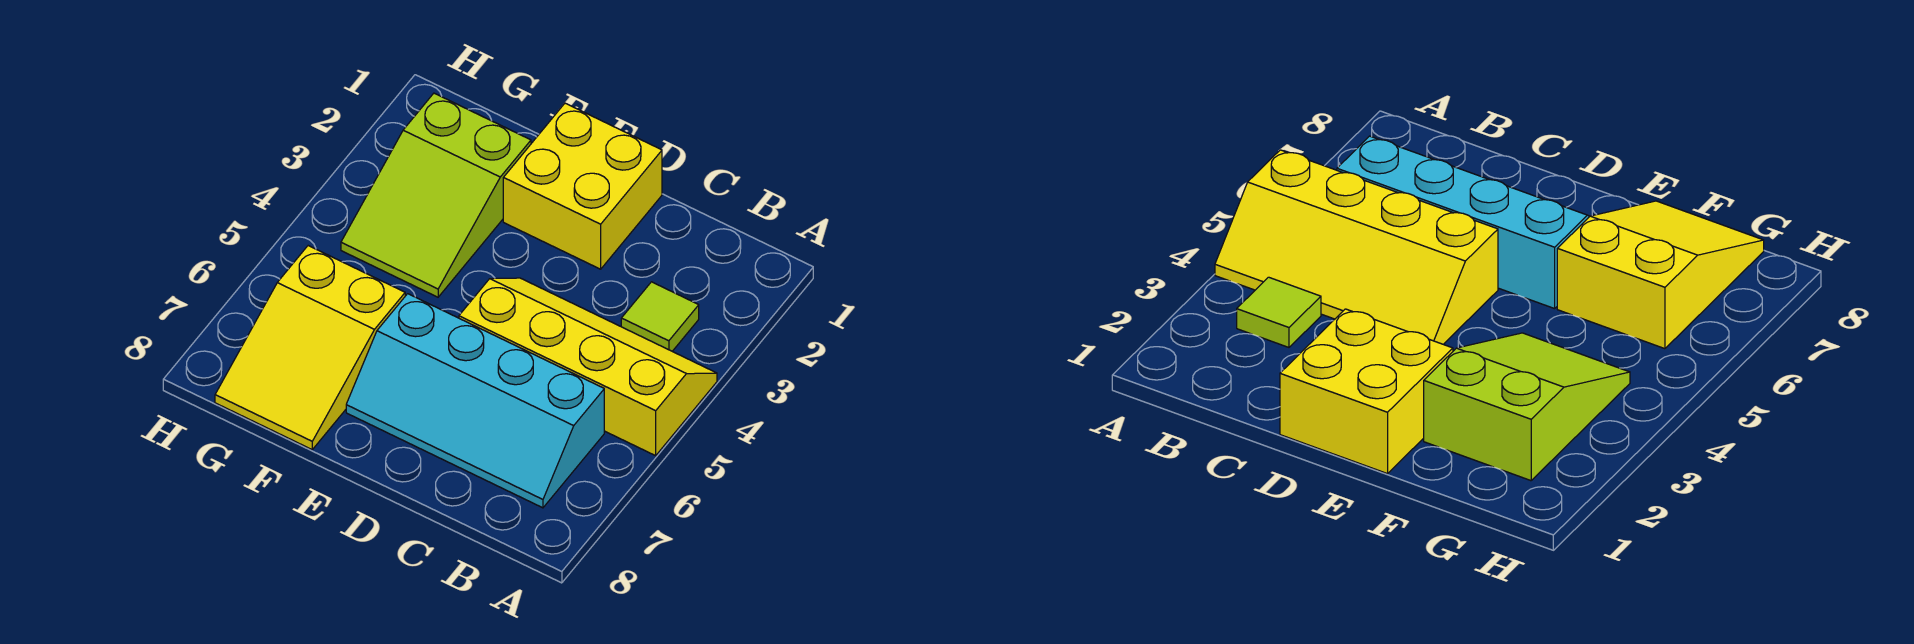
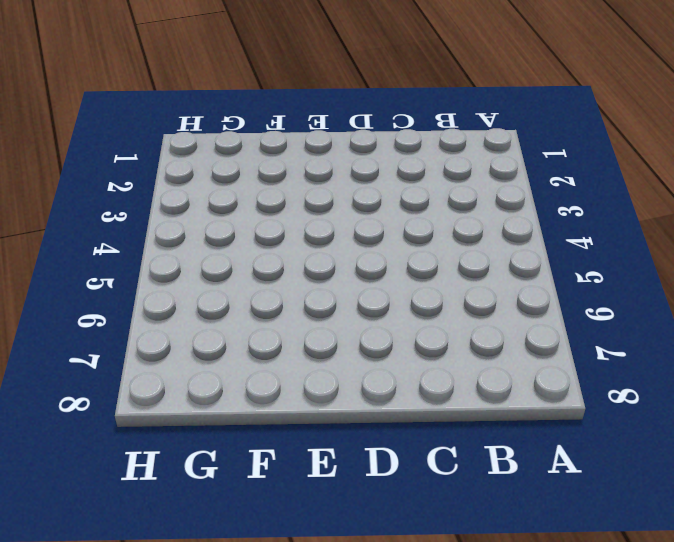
none -> yellow 2x4 slope [459,278,717,456]
none -> lime 1x1 tile [621,282,699,351]

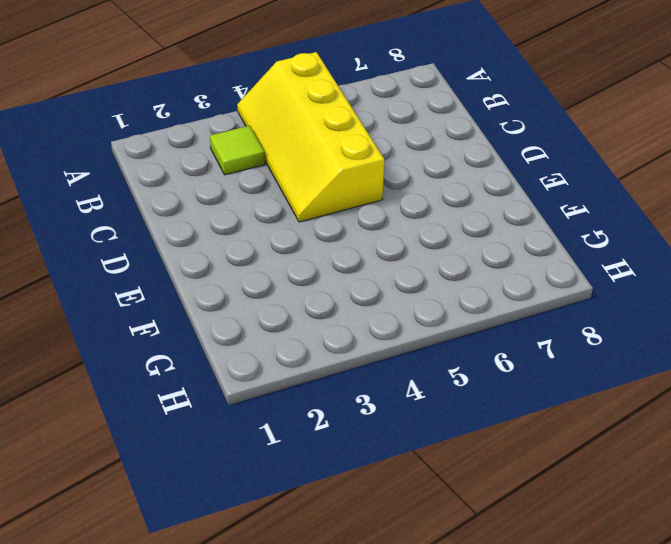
none -> cyan 2x4 slope [346,294,604,508]
none -> yellow 2x2 brick [503,103,662,269]

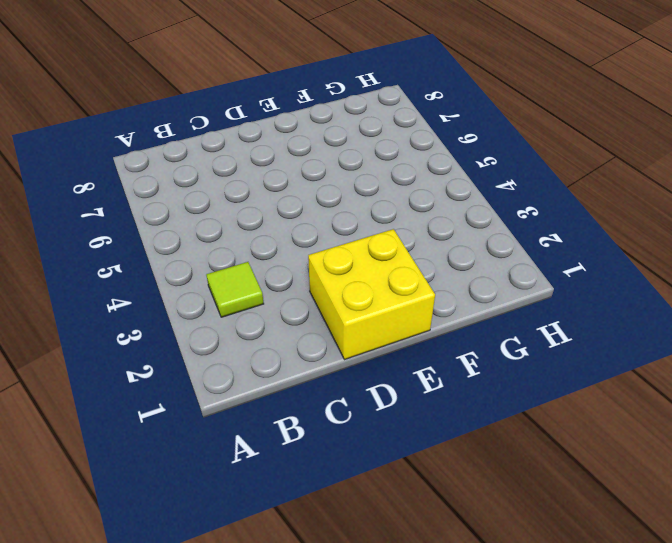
none -> yellow 2x4 slope [459,278,717,456]
none -> cyan 2x4 slope [346,294,604,508]

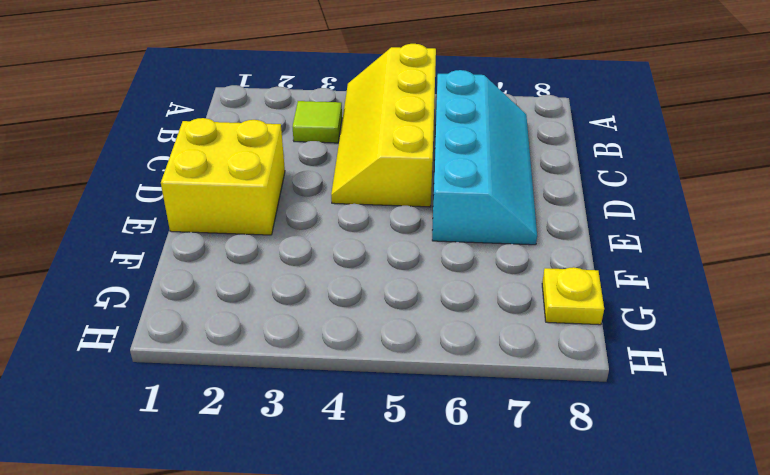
yellow 1x1 plate [542,267,604,325] -> yellow 2x3 slope [215,246,405,449]
none -> lime 2x3 slope [341,93,531,297]

